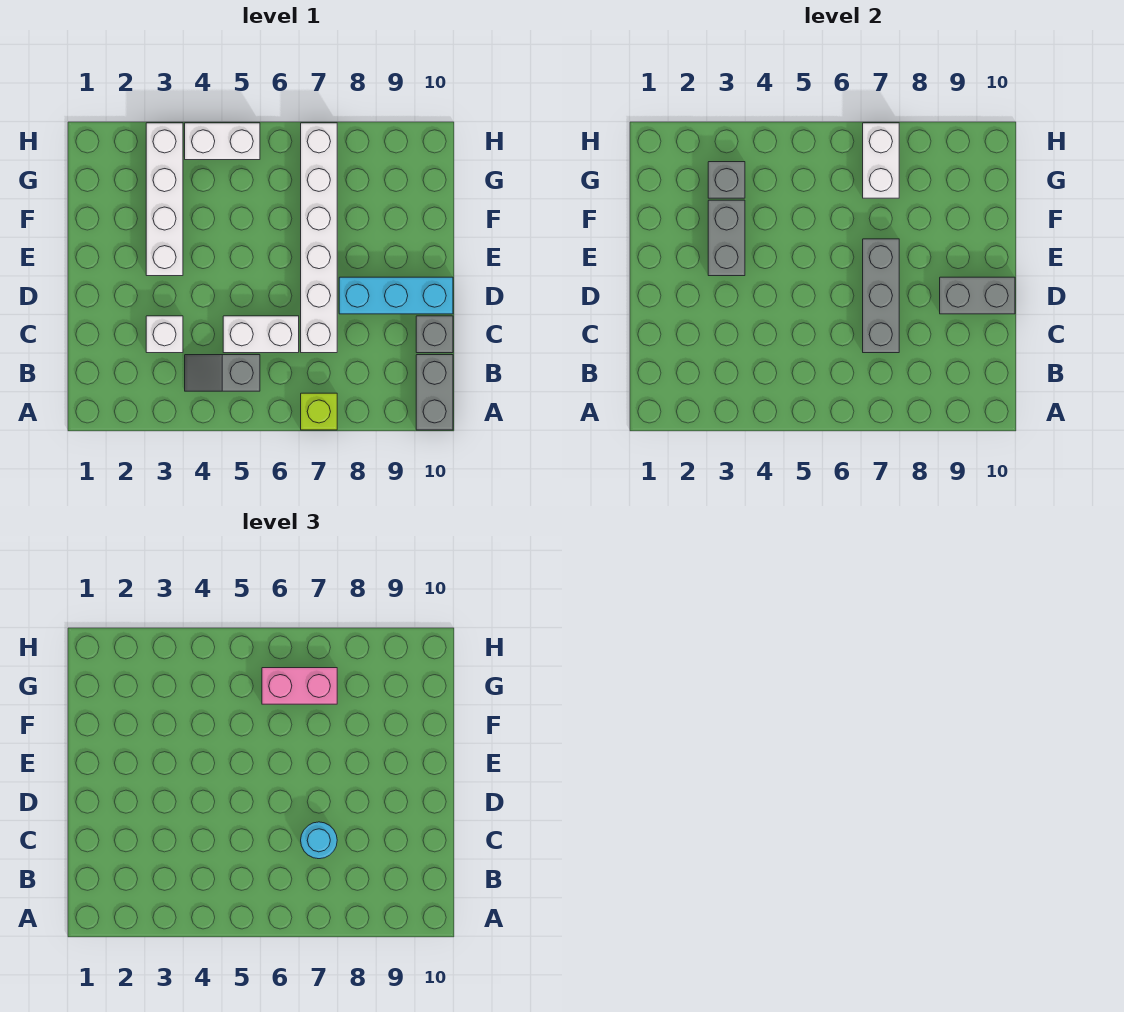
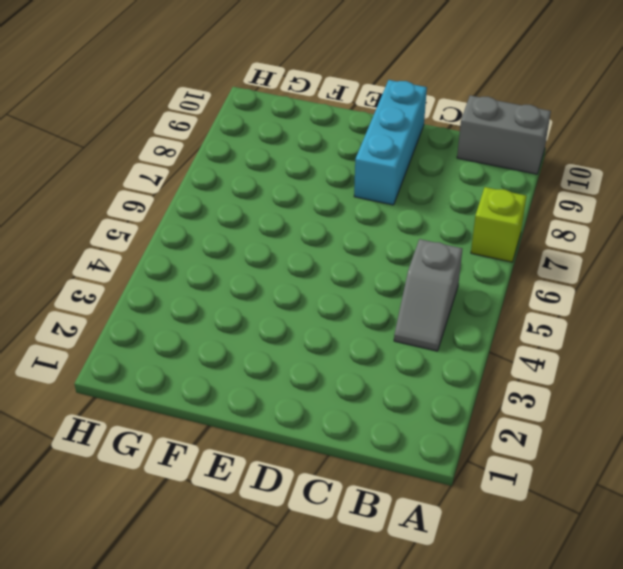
none -> white 1x1 brick [146,316,183,353]
none -> white 1x2 brick [223,316,299,353]
none -> white 1x6 brick [301,123,337,353]

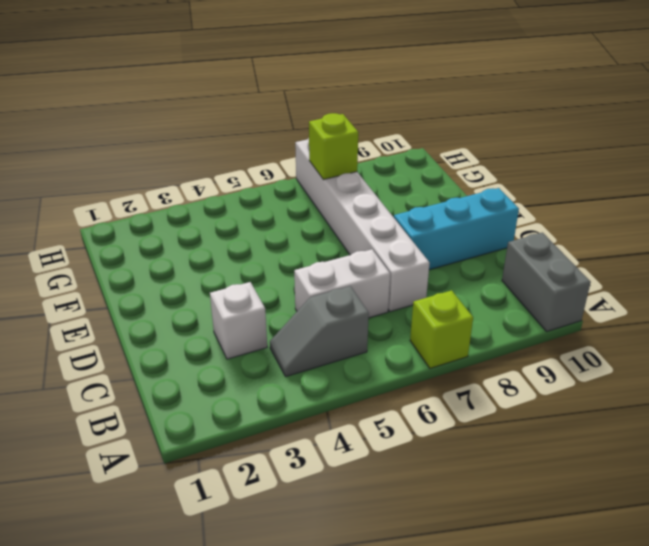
lime 1x1 brick [309,113,358,180] -> white 1x2 brick [863,123,899,198]
none -> grey 1x1 brick [416,316,453,353]
none -> white 1x4 brick [146,123,183,276]
none -> white 1x2 brick [185,123,260,160]

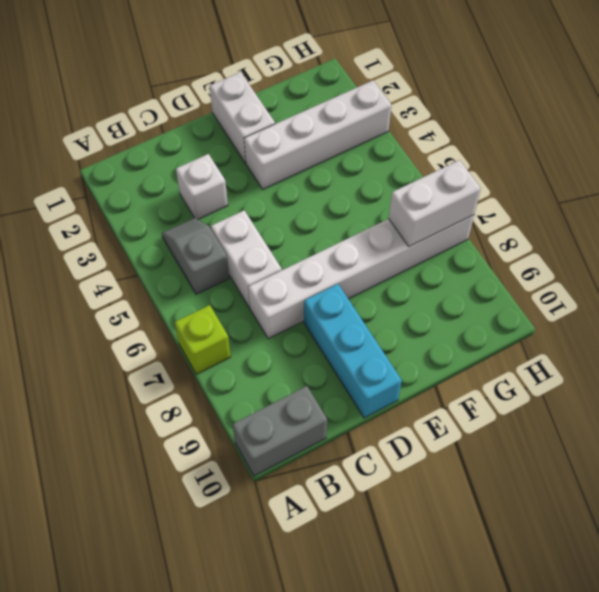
white 1x2 brick [210,72,275,163] -> white 1x2 brick moved to [185,123,260,160]
none -> grey 1x1 brick [416,316,453,353]
none -> grey 1x3 brick [863,239,899,353]
none -> grey 1x2 brick [940,277,1015,314]

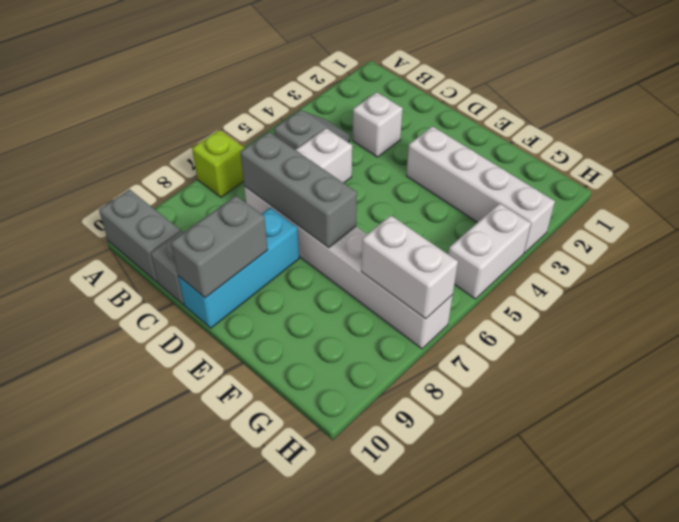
none -> grey 1x2 brick [708,200,745,276]
none -> grey 1x1 brick [708,162,745,198]
none -> cyan 1x1 round brick [301,822,337,859]

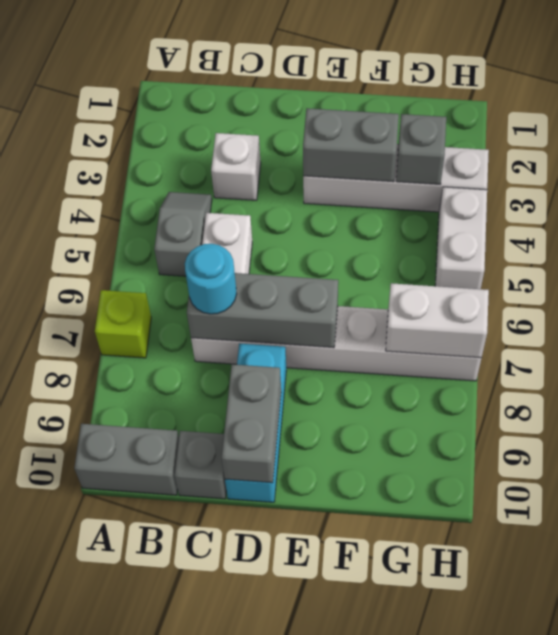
none -> pink 1x2 brick [262,668,337,704]

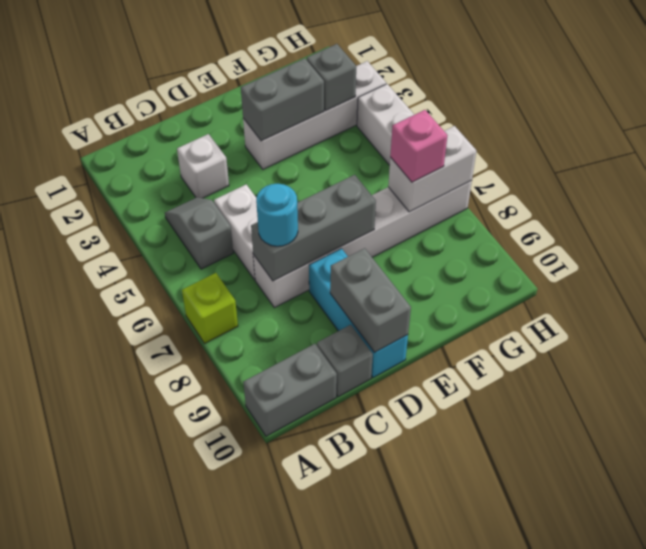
pink 1x1 brick [390,110,448,182] -> pink 1x2 brick [262,668,337,704]

